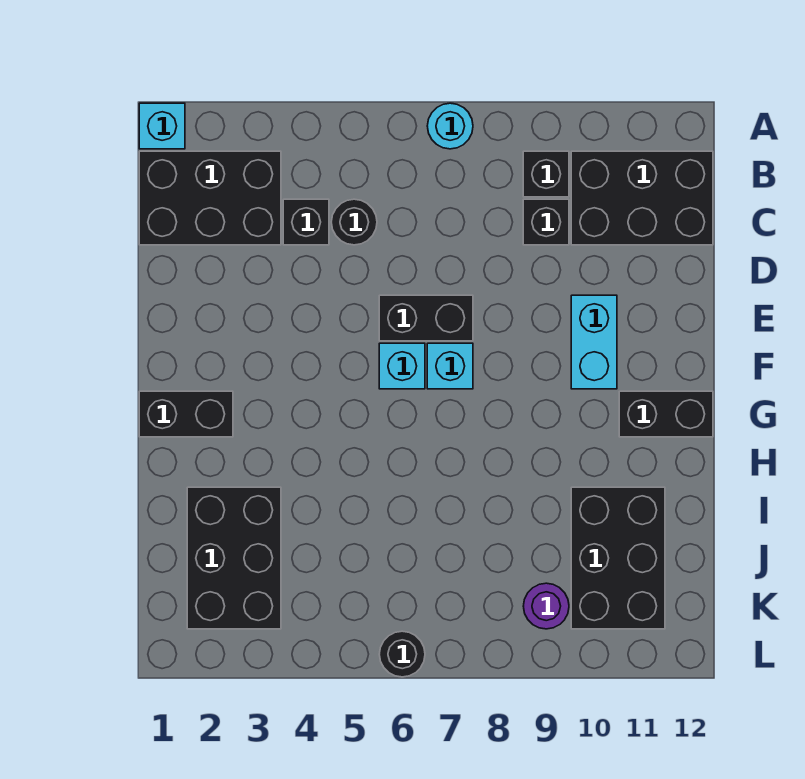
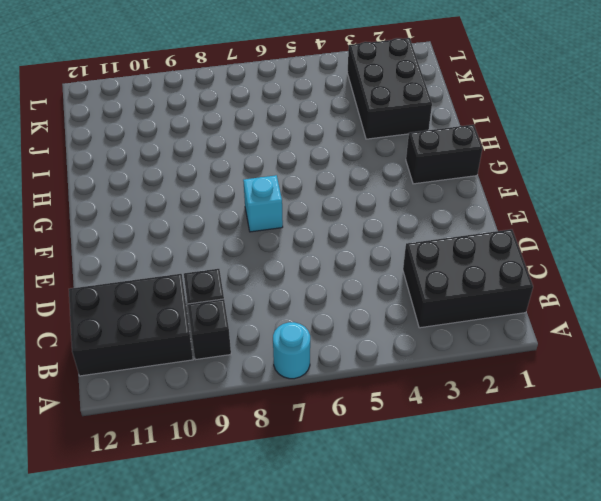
none -> cyan 1x1 brick [139,103,185,149]
none -> black 1x1 brick [283,199,329,245]
none -> black 1x1 round brick [331,199,377,245]

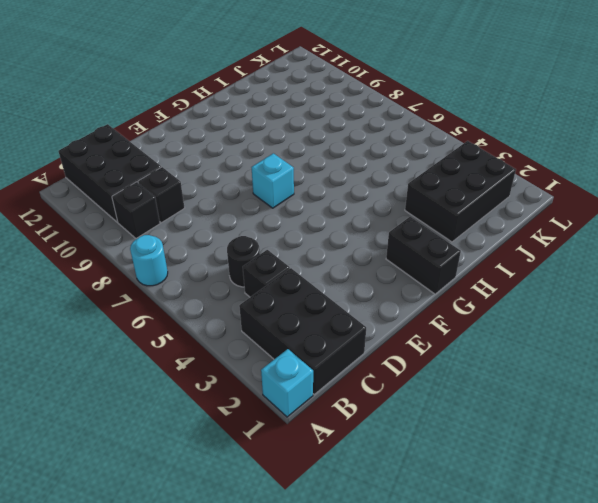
none -> black 1x2 brick [379,295,473,341]
none -> cyan 1x2 brick [571,295,617,389]
none -> cyan 1x1 brick [379,343,425,389]

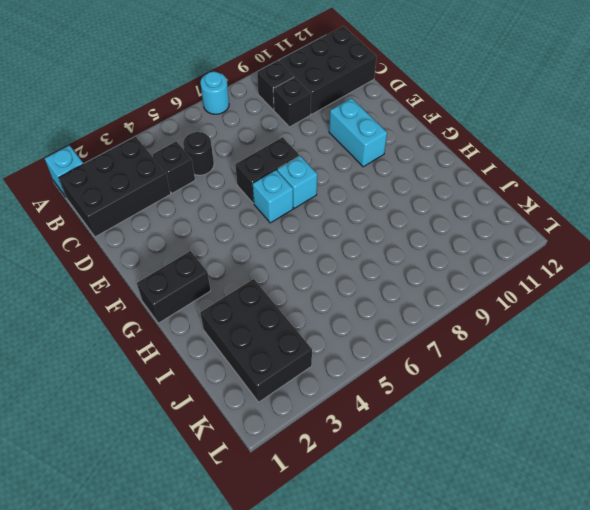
none -> black 1x2 brick [619,391,713,437]
none -> black 2x3 brick [571,487,665,629]
none -> purple 1x1 round brick [523,583,569,629]

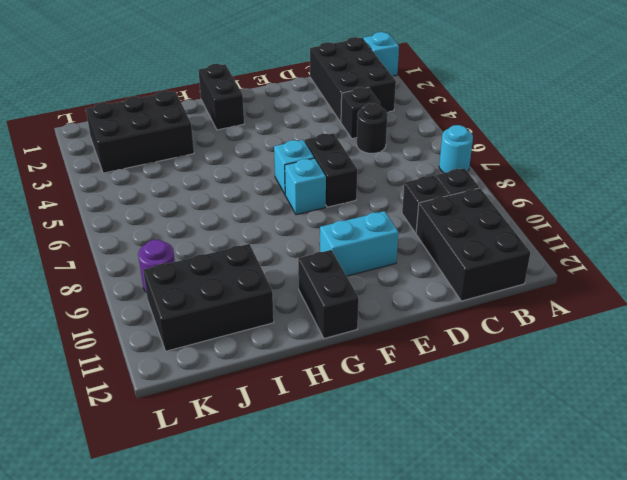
none -> black 1x1 round brick [379,631,425,677]

